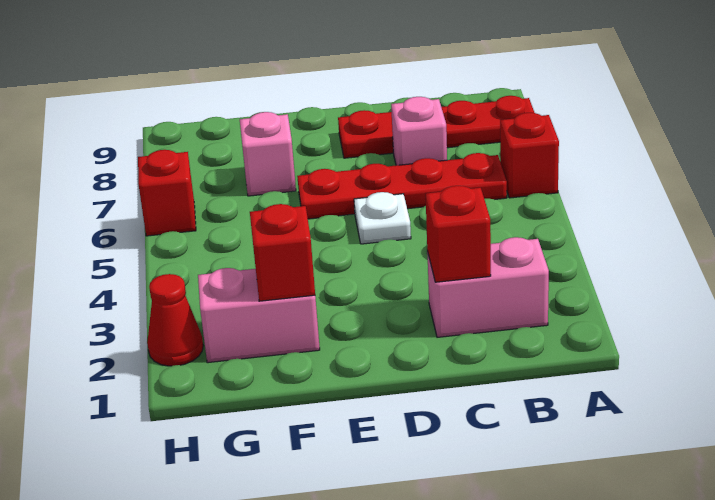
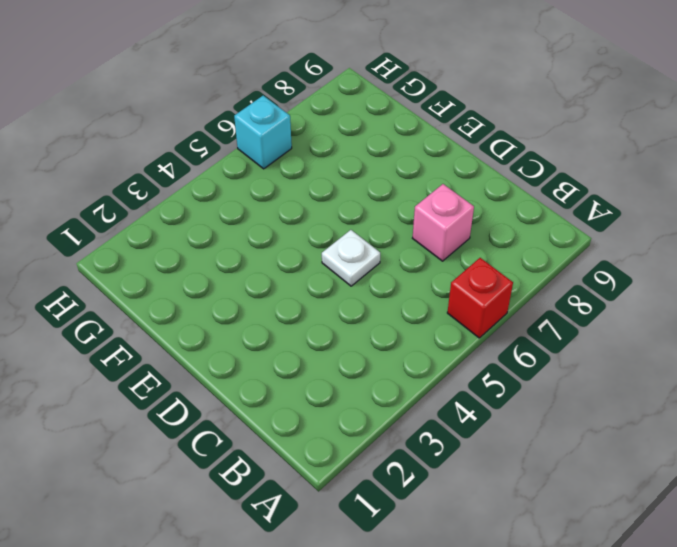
cyan 1x1 brick [234,96,292,169] -> red 1x1 brick [138,150,196,236]
none -> red 1x4 plate [338,96,534,158]
none -> pink 1x2 brick [427,237,549,337]
none -> red 1x4 plate [297,153,507,219]

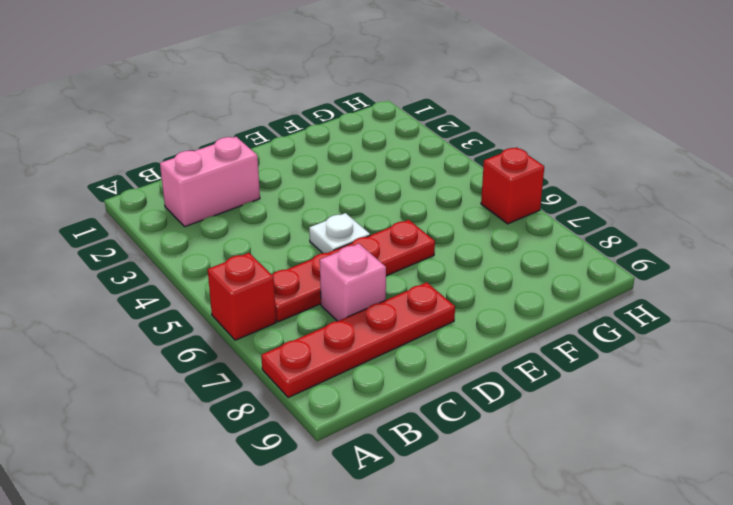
none -> pink 1x2 brick [198,268,320,363]
none -> pink 1x1 brick [240,112,296,196]
none -> red 1x1 cone [147,274,203,366]

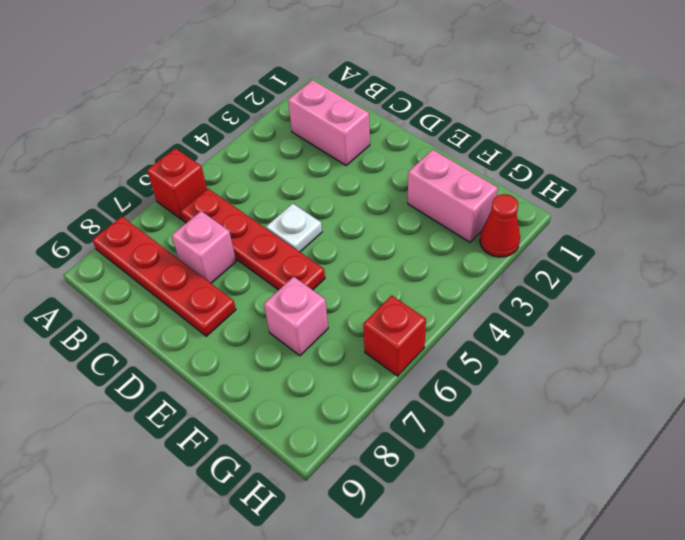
none -> red 1x1 brick [426,186,491,282]
none -> red 1x1 brick [250,204,315,301]

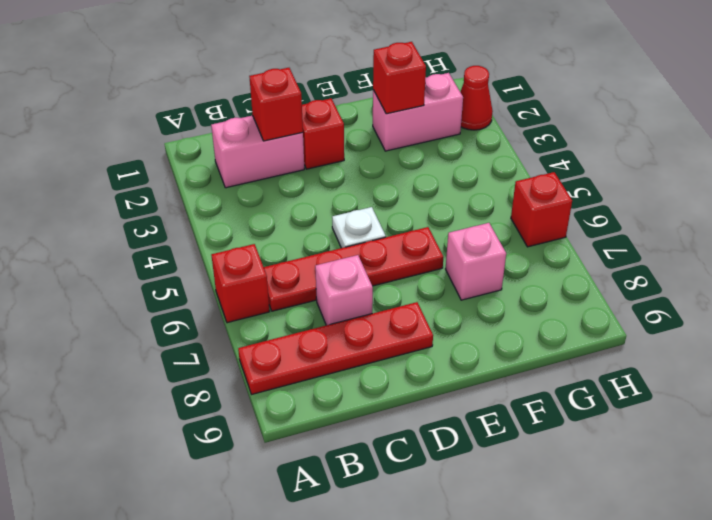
red 1x1 brick [302,99,344,169] -> none

